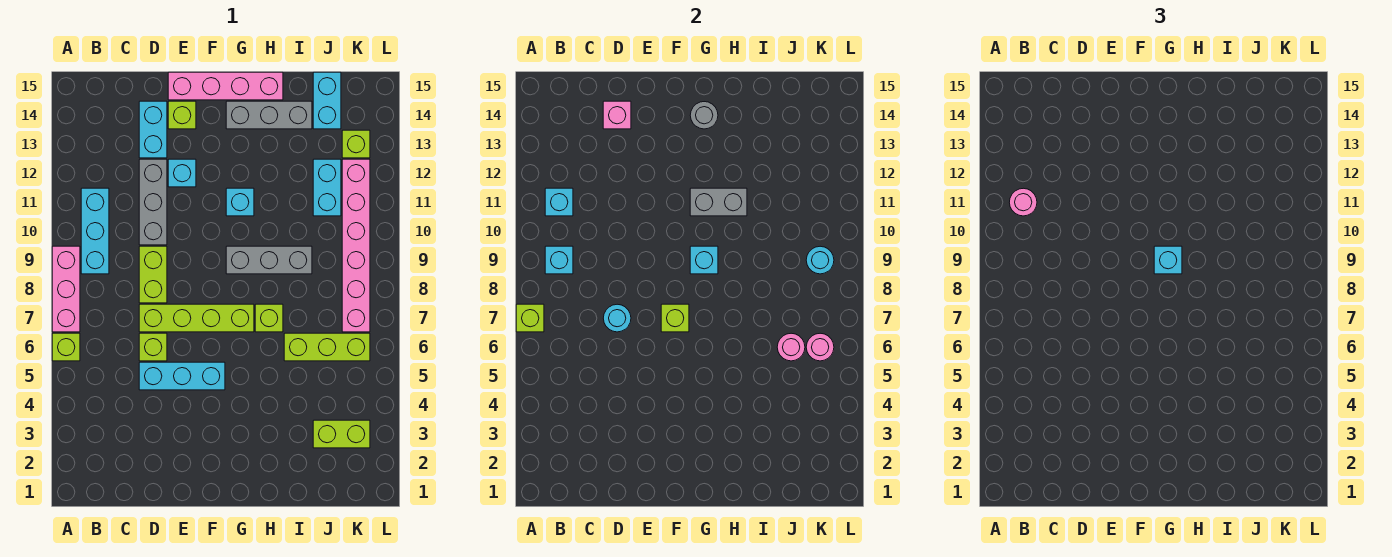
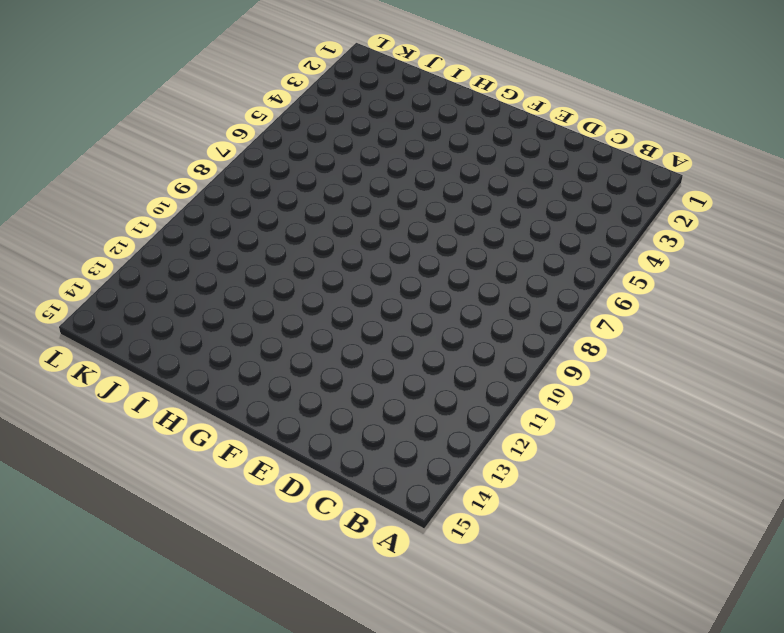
none -> lime 1x1 brick [52,333,80,361]
none -> pink 1x3 brick [52,246,80,332]
none -> cyan 1x3 brick [81,188,109,274]
none -> cyan 1x3 brick [139,362,225,390]

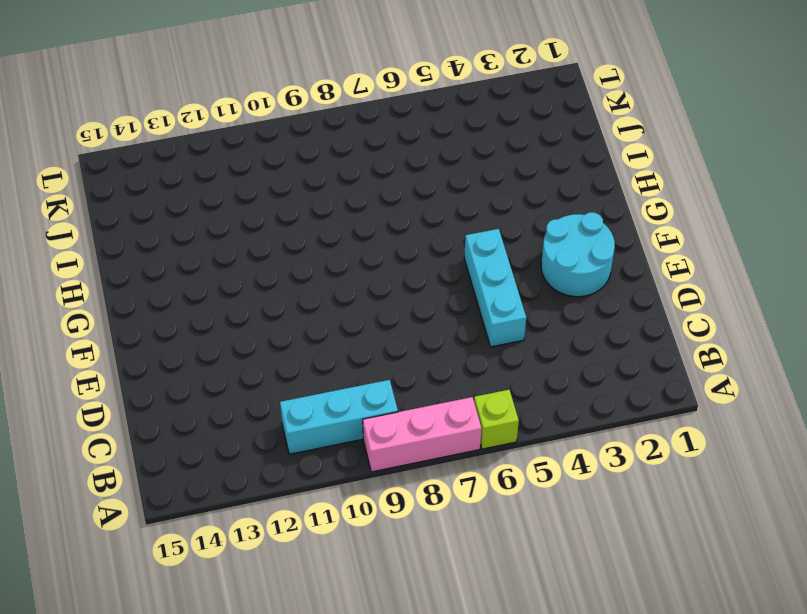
cyan 2x2 round brick [541,212,615,297] -> none
none -> lime 1x1 brick [139,333,167,361]
none -> lime 1x4 brick [139,304,254,332]
none -> lime 1x2 brick [139,246,167,303]
none -> grey 1x3 brick [139,159,167,245]

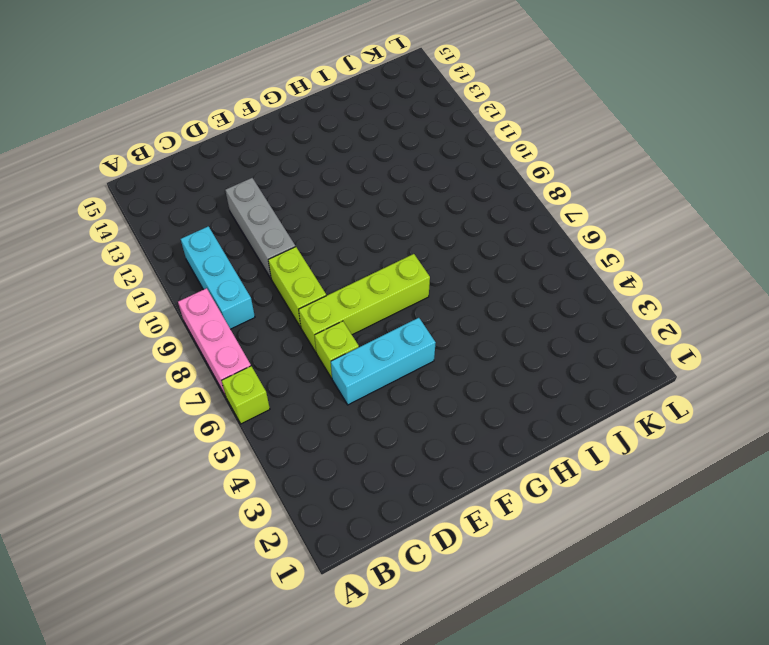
none -> cyan 1x2 brick [139,101,167,158]
none -> cyan 1x1 brick [168,159,196,187]
none -> lime 1x1 brick [168,101,196,129]
none -> pink 1x4 brick [168,72,283,100]

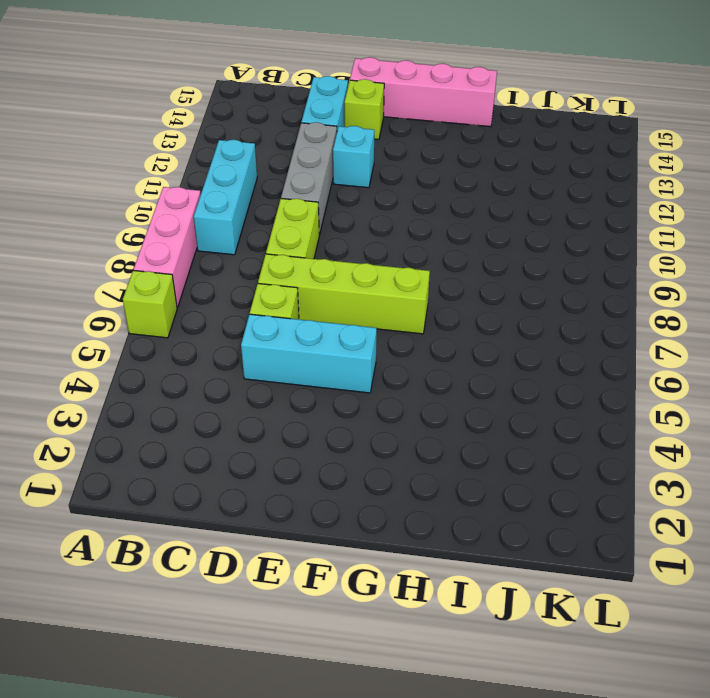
none -> grey 1x3 brick [226,246,312,274]
none -> cyan 1x1 brick [226,188,254,216]
none -> grey 1x3 brick [226,101,312,129]
none -> lime 1x1 brick [255,304,283,332]

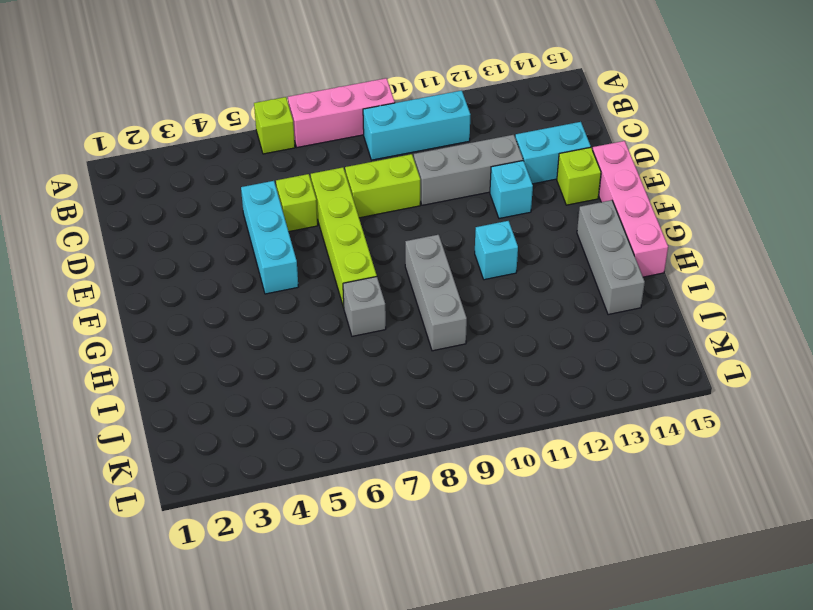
grey 1x1 brick [343,277,386,336] -> lime 1x1 brick [255,304,283,332]
none -> lime 1x3 brick [284,333,370,361]
none -> lime 1x2 brick [313,420,370,448]
none -> cyan 1x2 brick [313,159,341,216]
none -> cyan 1x2 brick [313,72,341,129]

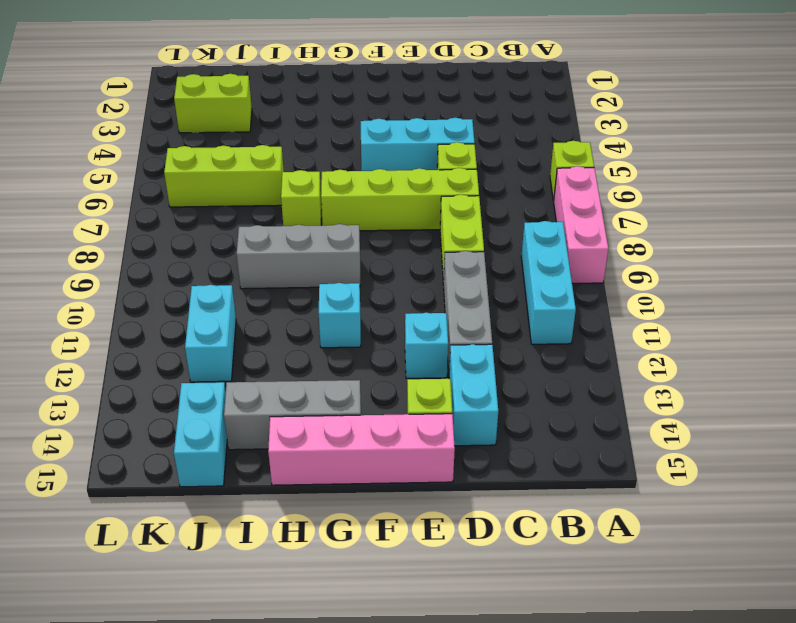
none -> pink 1x6 brick [342,159,370,332]
none -> lime 1x1 brick [342,130,370,158]
none -> lime 1x1 brick [516,304,544,332]
none -> cyan 1x1 brick [545,246,573,274]

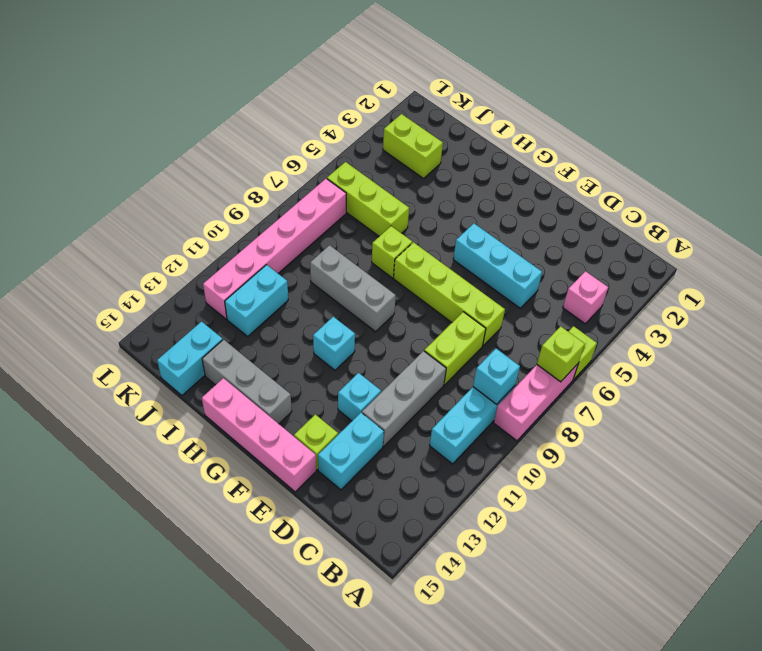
pink 1x1 brick [563,271,608,324] -> pink 1x1 brick moved to [603,101,631,129]
none -> lime 1x1 brick [139,333,167,361]
none -> lime 1x1 brick [342,130,370,158]
none -> cyan 1x1 brick [545,188,573,216]
none -> cyan 1x1 round brick [603,304,631,332]

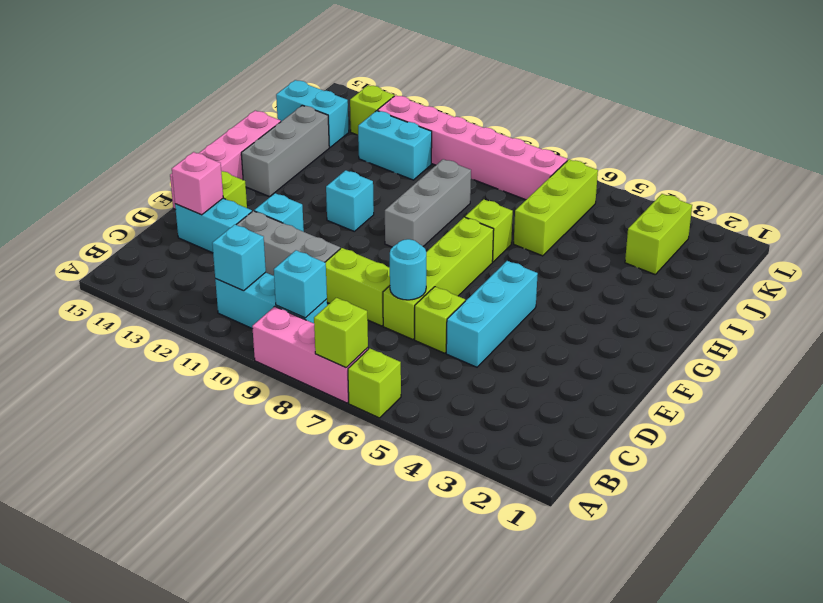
none -> lime 1x1 brick [661,304,689,332]
none -> cyan 1x1 brick [690,246,718,274]
none -> grey 1x2 brick [690,188,747,216]
none -> grey 1x1 round brick [690,102,718,129]

